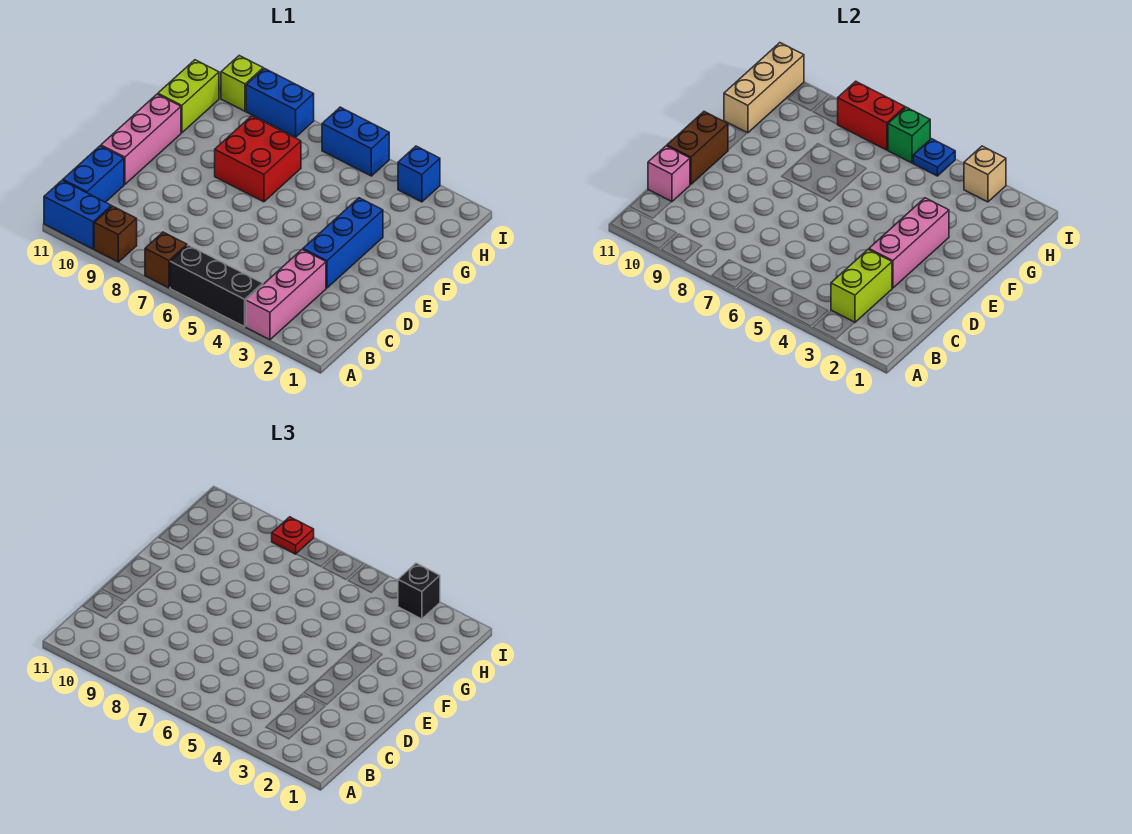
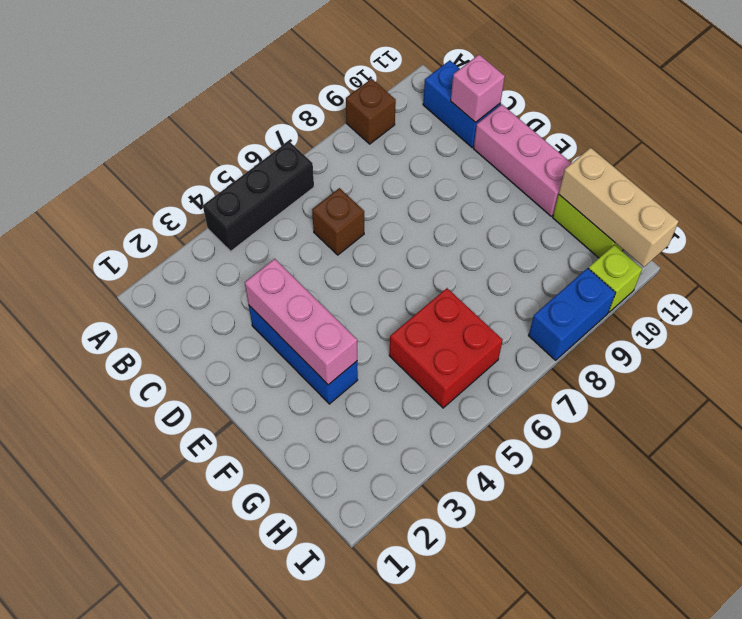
brown 1x1 brick [312,188,364,255] -> brown 1x1 brick moved to [145,232,187,288]
red 2x2 brick [389,288,503,408] -> red 2x2 brick moved to [215,116,301,202]
none -> pink 1x3 brick [246,250,326,340]
none -> blue 1x2 brick [44,180,111,249]
none -> blue 1x1 brick [398,146,440,202]

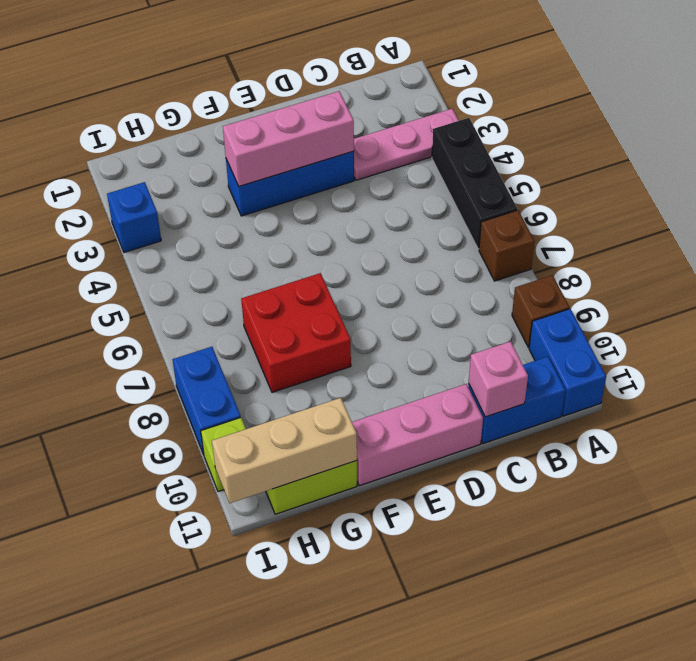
pink 1x3 plate [354,109,459,180] -> pink 1x3 brick [246,250,326,340]
none -> blue 1x2 brick [322,107,389,176]
none -> lime 1x2 brick [831,250,892,323]
none -> brown 1x2 brick [667,112,728,184]

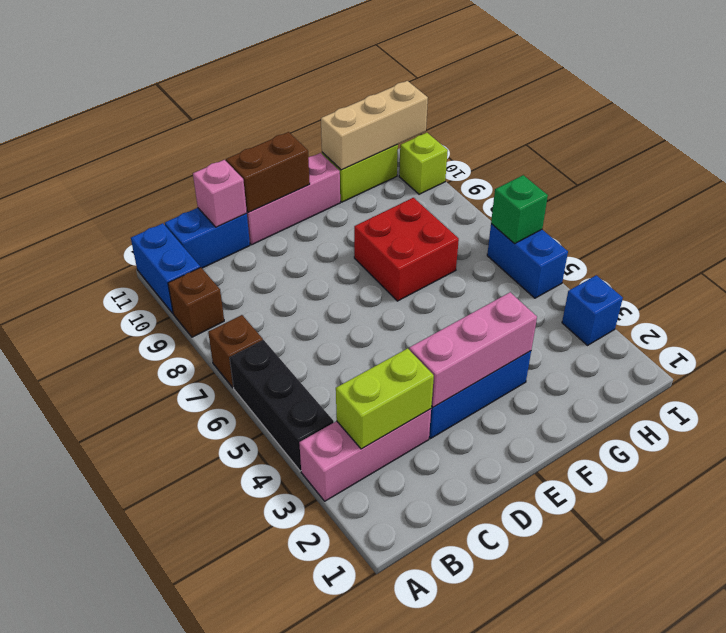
none -> blue 1x2 brick [246,69,314,137]
none -> tan 1x1 brick [964,146,1006,202]
none -> blue 1x1 plate [913,139,955,176]

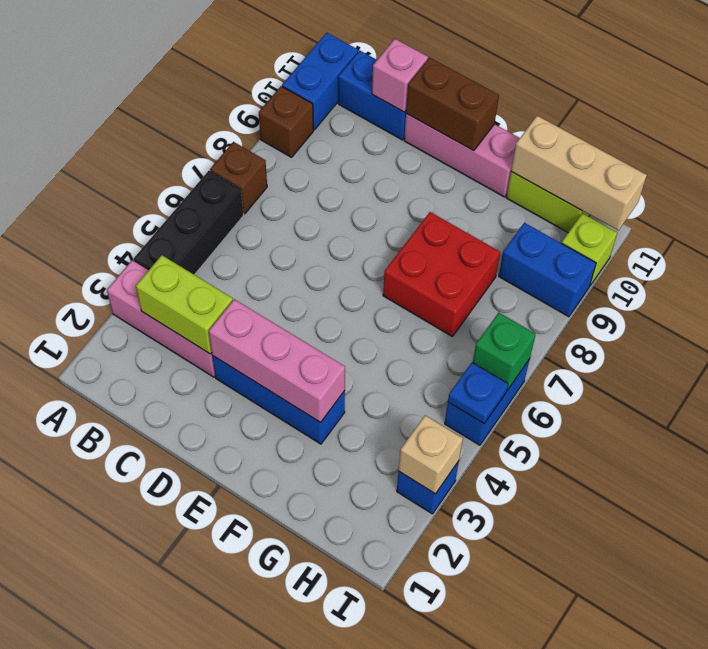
blue 1x2 brick [499,223,596,317] -> blue 1x2 brick turned to [246,69,314,137]
none -> red 1x2 brick [837,81,905,150]
none -> black 1x1 brick [398,563,440,619]
none -> red 1x1 plate [272,517,314,554]

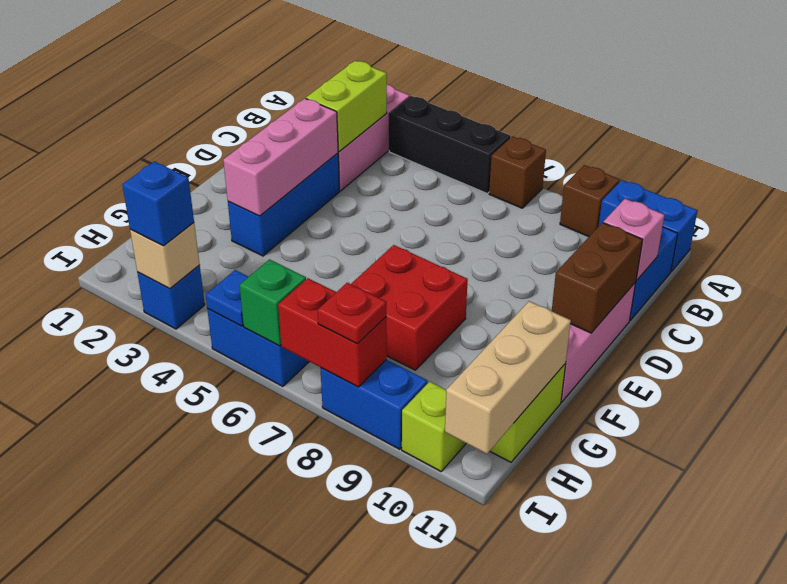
blue 1x1 brick [122,161,194,246] -> black 1x1 brick [398,563,440,619]

